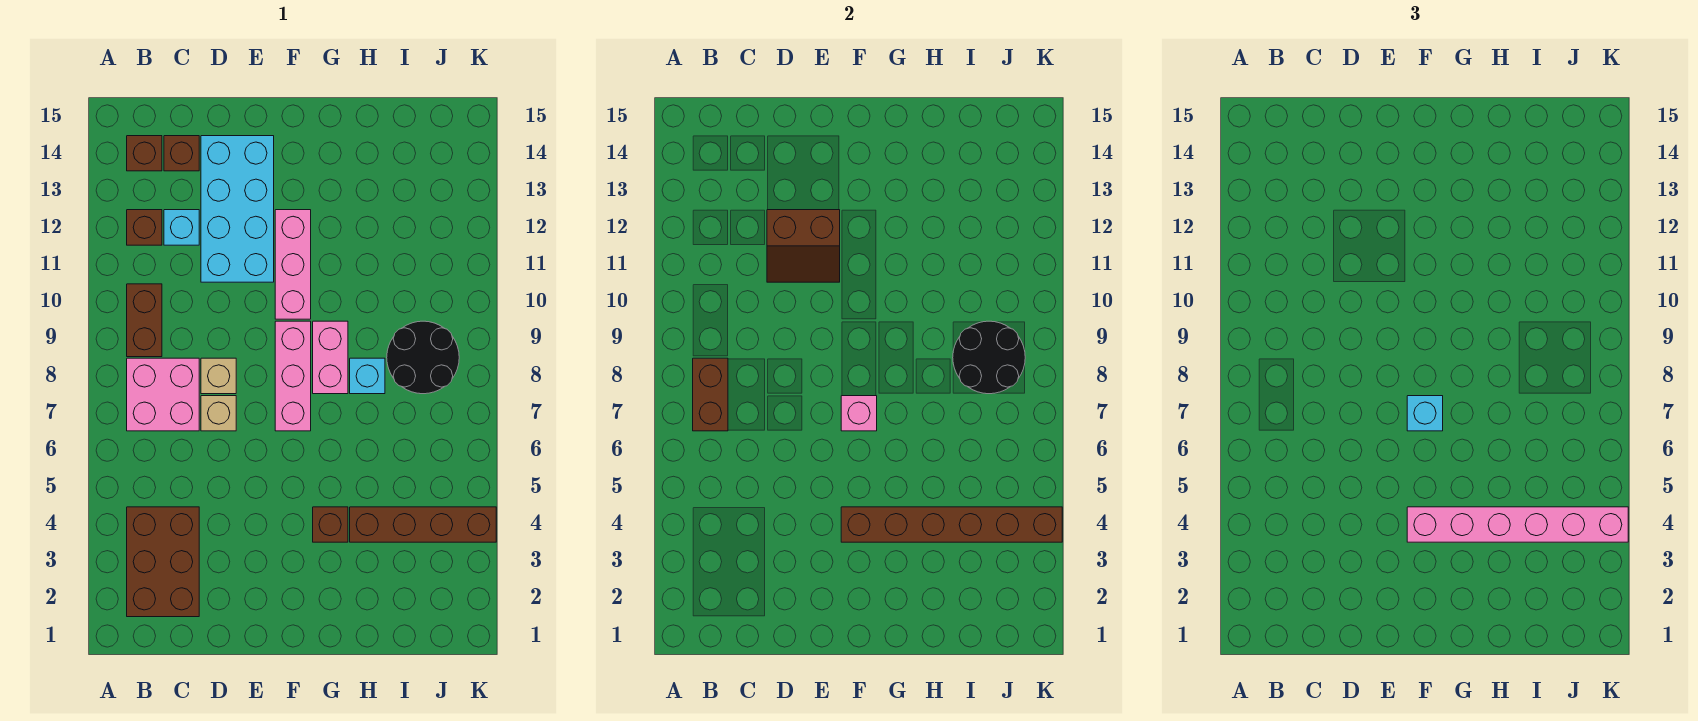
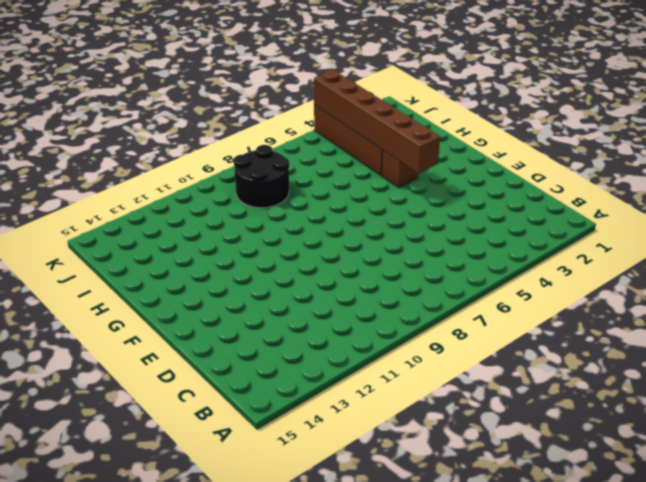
none -> brown 2x3 brick [127,507,199,617]
none -> pink 2x2 brick [127,358,199,431]
none -> brown 1x2 brick [127,284,162,357]

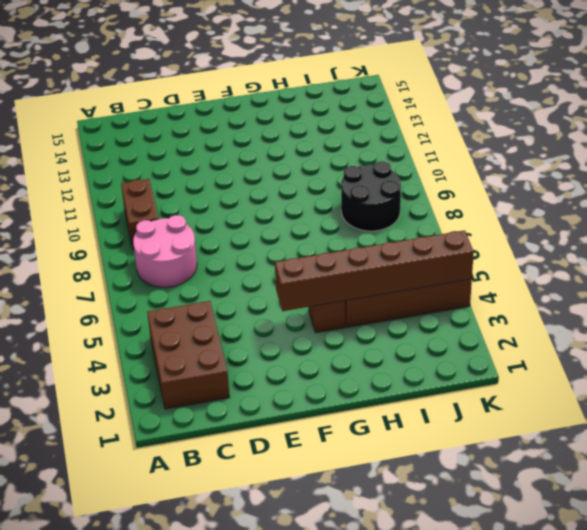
pink 2x2 round brick [133,215,197,288] -> pink 2x2 brick [127,358,199,431]
none -> brown 1x1 brick [127,210,162,245]
none -> brown 1x1 brick [127,136,162,171]
none -> cyan 1x1 brick [164,210,199,245]

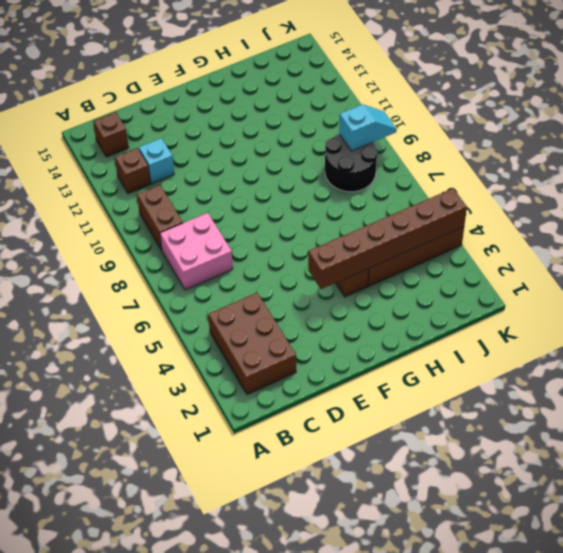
cyan 1x2 slope [339,104,397,151] -> black 2x2 round brick [953,321,1025,394]
none -> brown 1x1 brick [164,136,199,171]
none -> tan 1x1 brick [201,396,236,431]
none -> tan 1x1 brick [201,358,236,394]

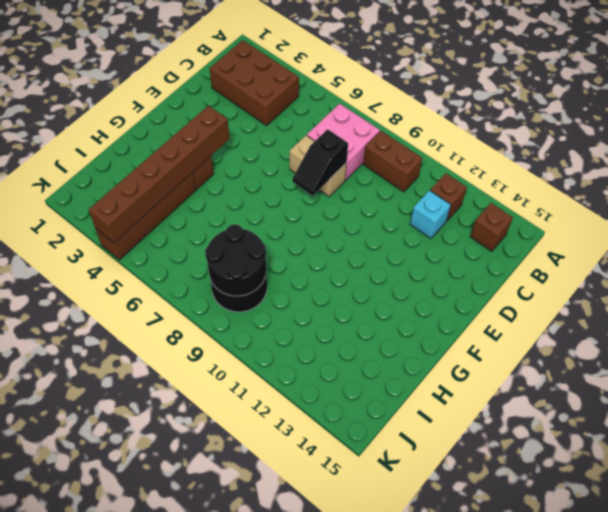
black 1x2 slope [292,129,348,196] -> none
none -> brown 1x1 brick [164,136,199,171]
none -> cyan 2x4 brick [201,136,274,282]
none -> pink 1x3 brick [275,321,311,431]

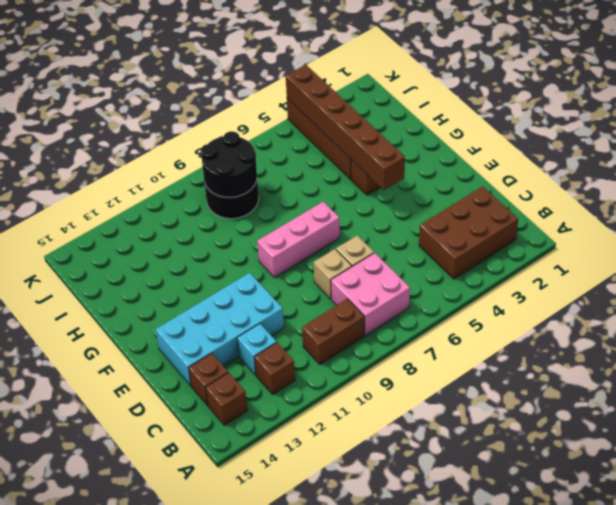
none -> pink 1x3 brick [275,210,311,319]
none -> pink 1x2 brick [313,321,348,394]
none -> cyan 1x1 brick [350,358,385,394]

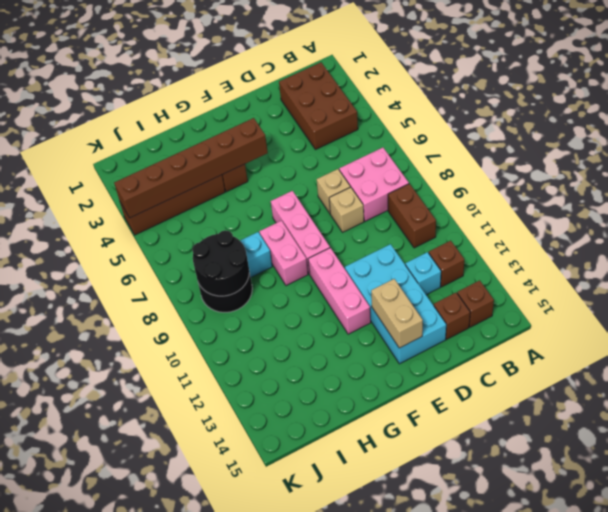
tan 1x2 brick [371,279,423,348] -> none
none -> brown 1x2 brick [693,358,728,431]
none -> brown 2x2 slope [767,210,840,282]
none -> pink 1x1 brick [841,396,877,431]

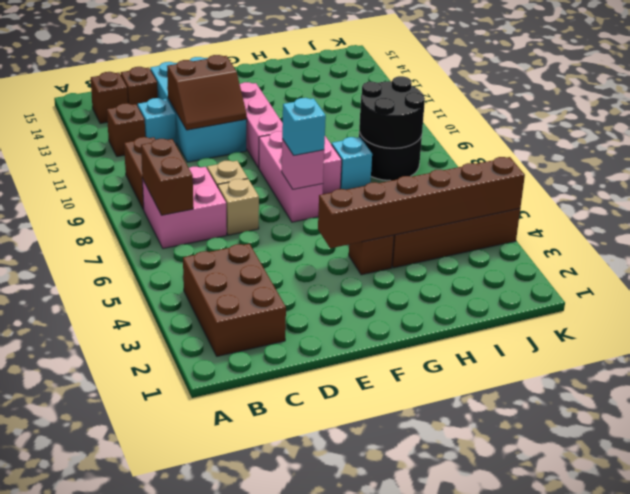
none -> pink 1x6 brick [1407,507,1628,542]

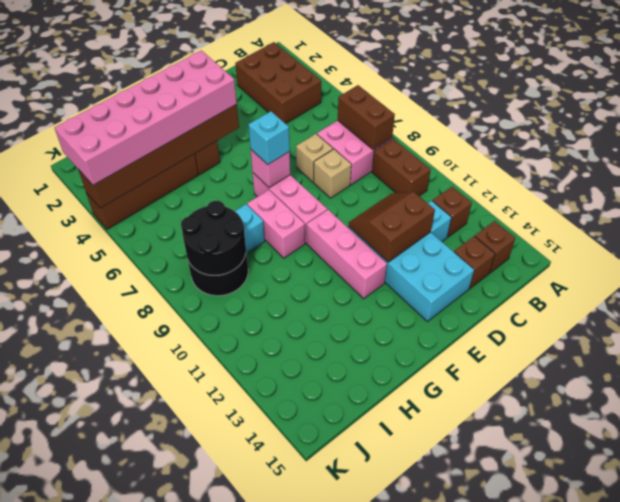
pink 2x6 brick [54,50,237,185] -> pink 1x6 brick [1407,507,1628,542]

